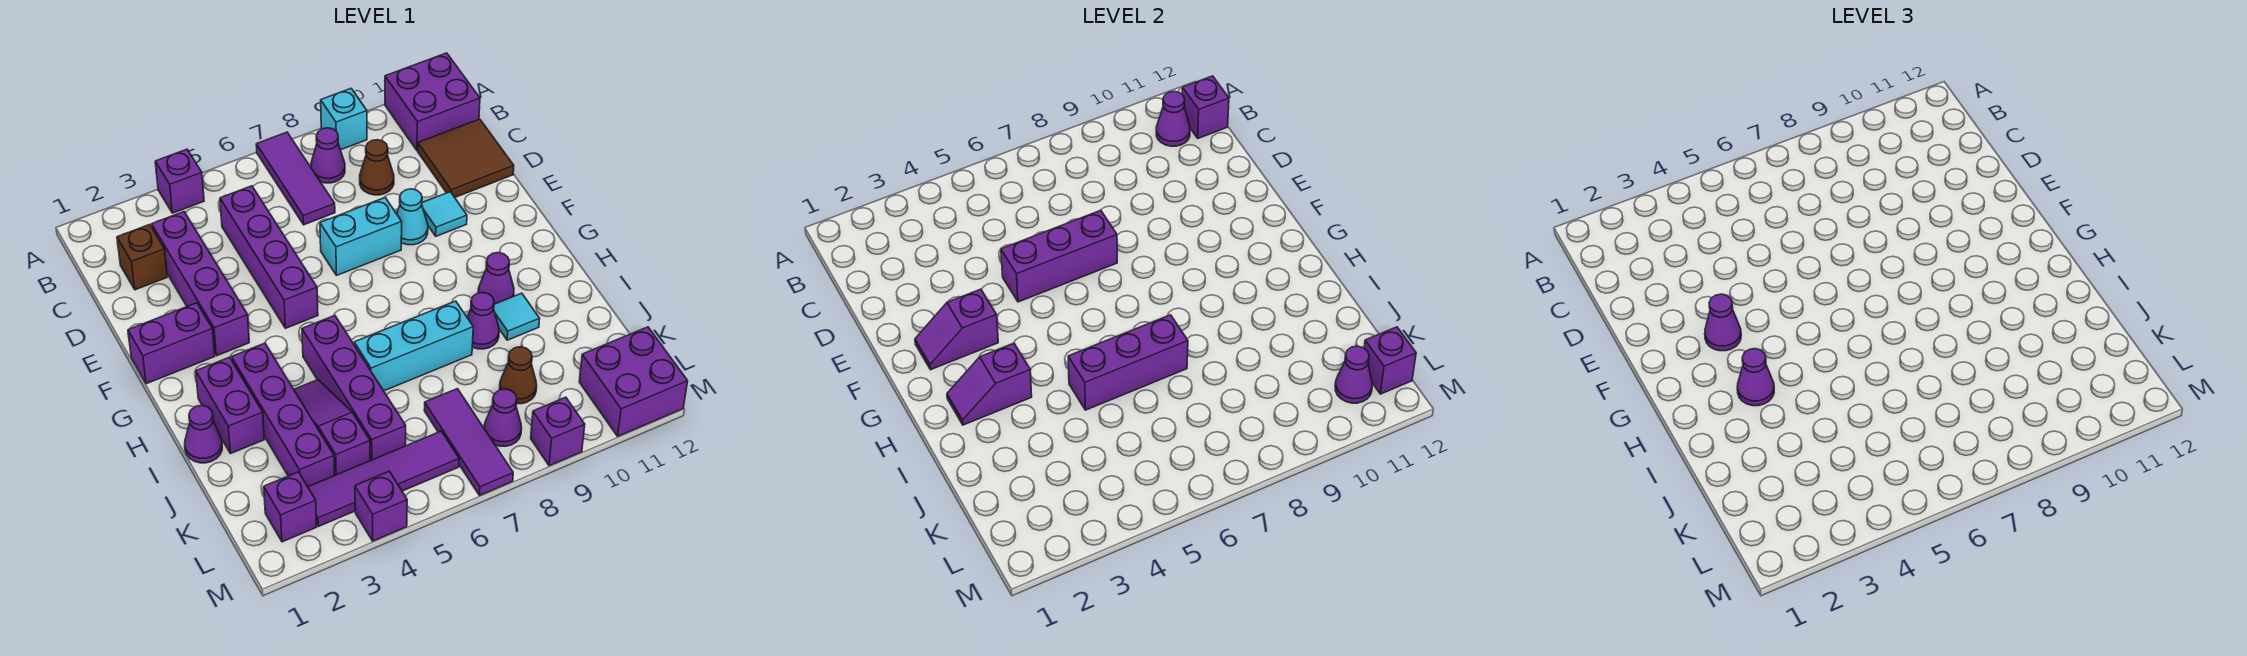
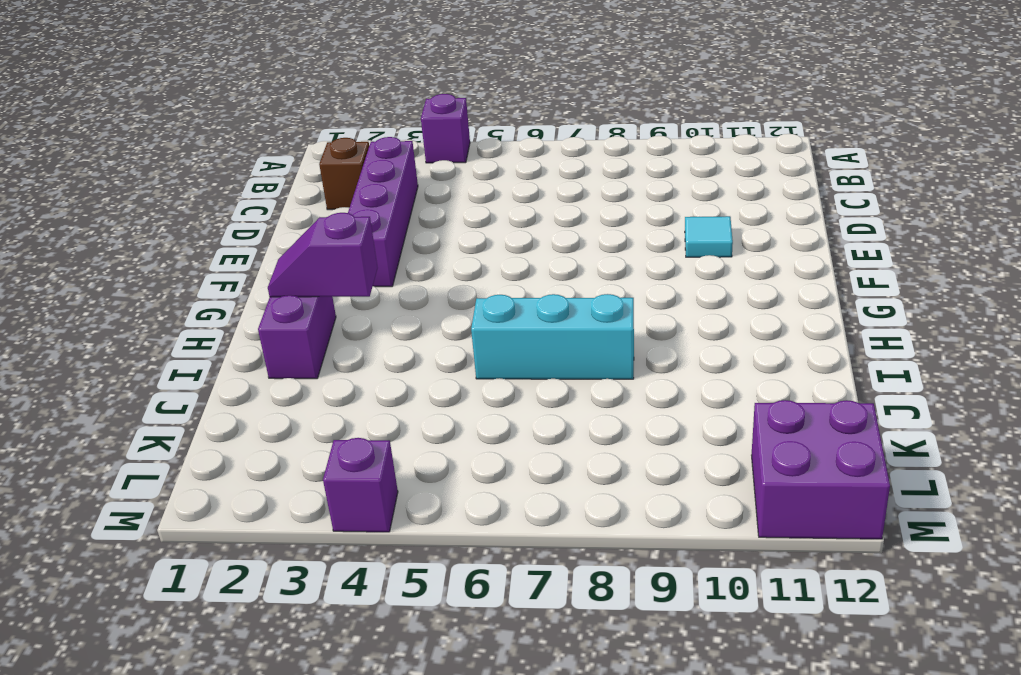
none -> purple 1x3 tile [256,132,335,225]
none -> cyan 1x1 brick [321,89,367,150]
none -> purple 2x2 brick [385,53,480,151]
none -> purple 1x1 cone [311,128,345,183]

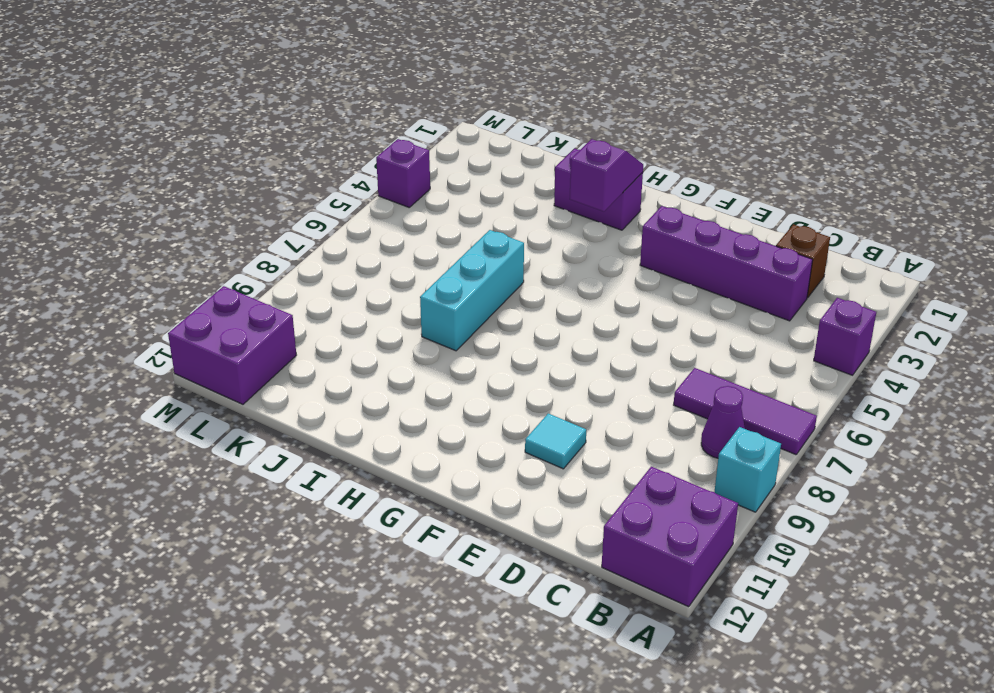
none -> purple 1x4 brick [220,186,318,328]
none -> brown 1x1 cone [360,140,394,195]
none -> brown 2x2 tile [418,119,514,197]
none -> cyan 1x2 brick [320,198,402,275]

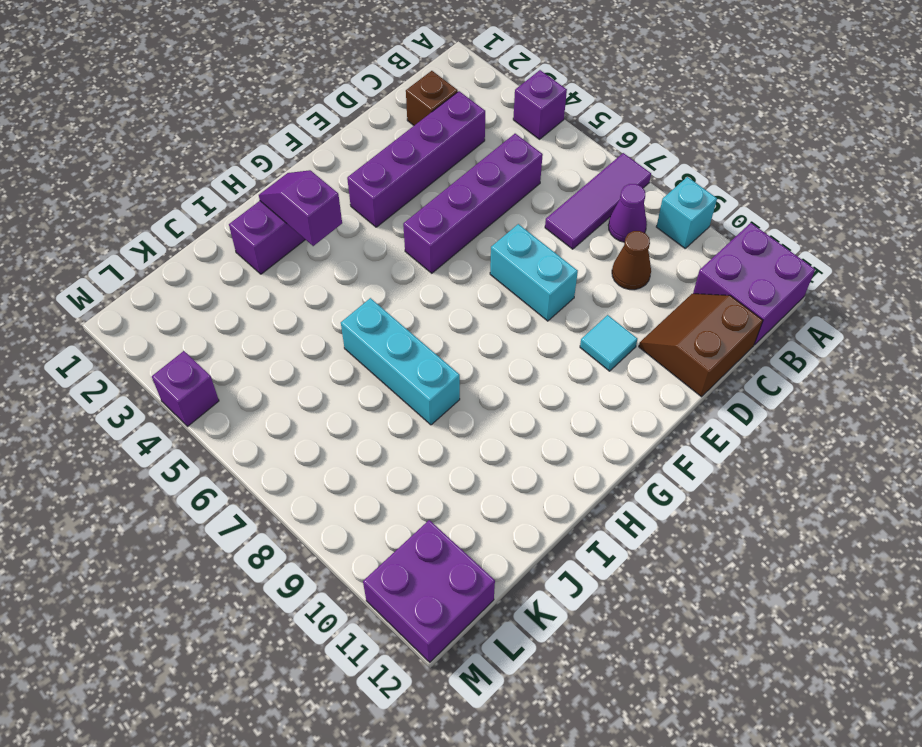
brown 2x2 slope [639,294,763,397] -> brown 2x2 tile [418,119,514,197]
none -> cyan 1x1 cone [397,189,428,245]
none -> purple 1x2 brick [128,303,215,384]
none -> purple 1x4 brick [232,343,335,487]
none -> purple 1x4 brick [302,316,406,461]

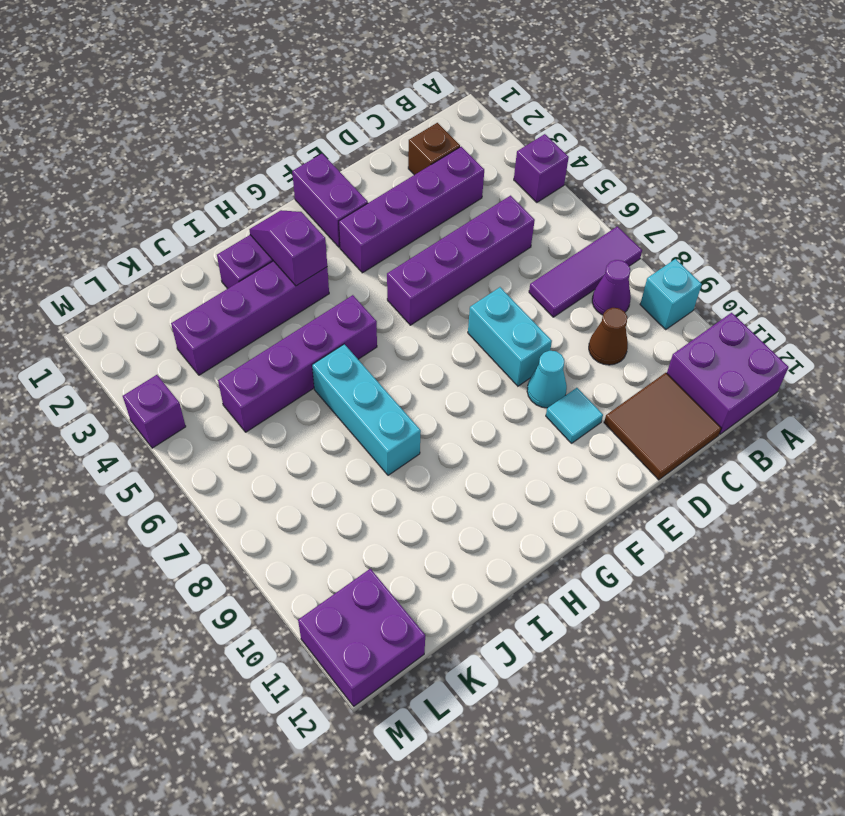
none -> purple 1x1 cone [478,253,514,304]
none -> purple 1x1 cone [185,406,222,463]
none -> purple 1x3 slope [294,380,370,475]
none -> purple 1x1 cone [467,292,499,349]

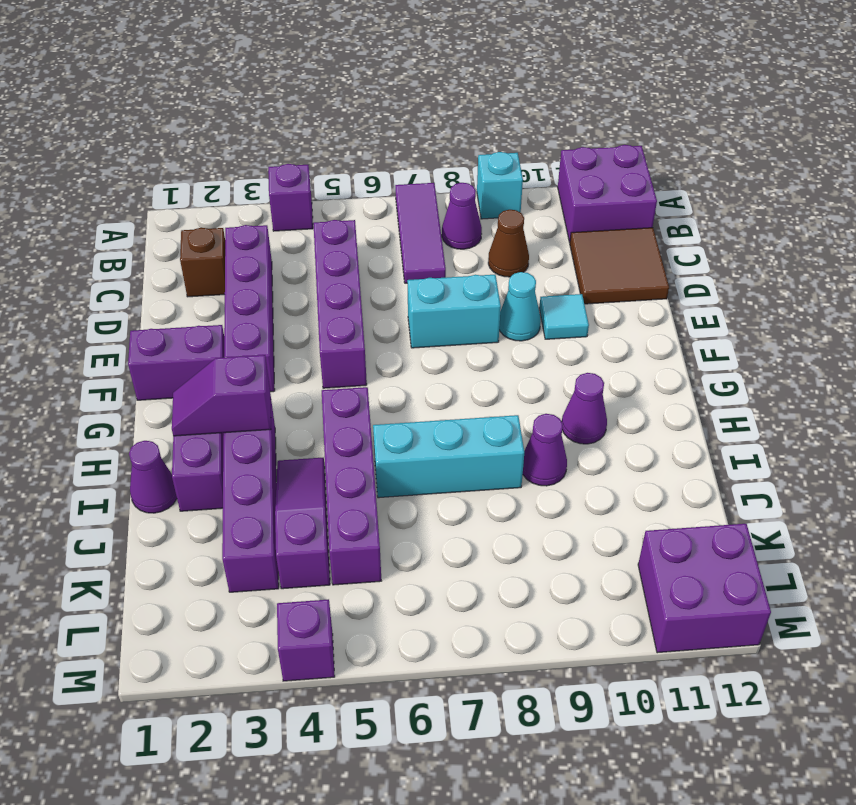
none -> cyan 1x1 tile [494,293,540,340]
none -> purple 1x3 tile [424,389,513,496]
none -> brown 1x1 cone [500,347,537,404]
none -> purple 1x1 brick [264,472,317,542]

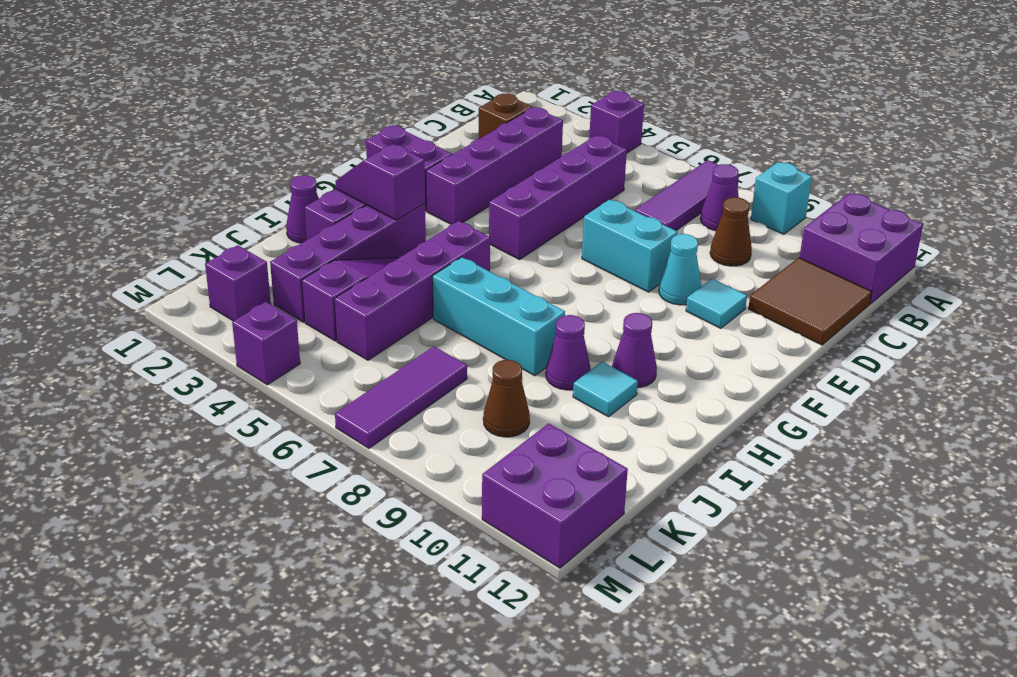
none -> purple 1x4 tile [308,431,459,526]
none -> purple 1x1 cone [484,389,522,446]
none -> purple 1x1 brick [531,397,585,466]
none -> purple 1x1 cone [1156,91,1190,146]

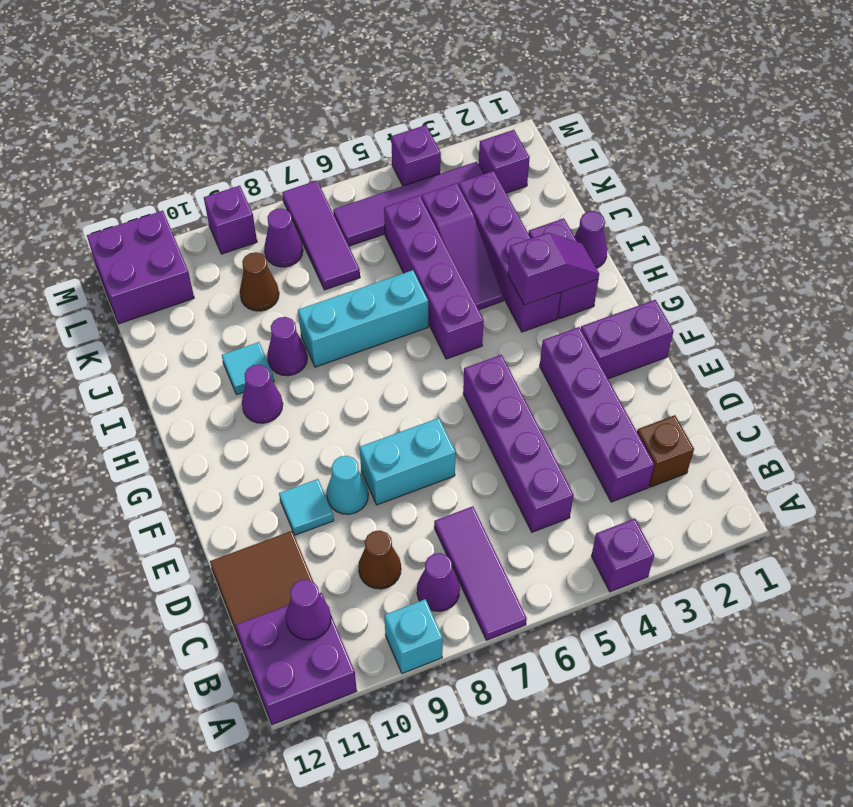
none -> purple 1x1 brick [1182,76,1229,138]
none -> purple 1x3 brick [1001,210,1117,302]
none -> purple 1x2 slope [915,289,998,370]
none -> purple 1x3 brick [1068,315,1188,410]

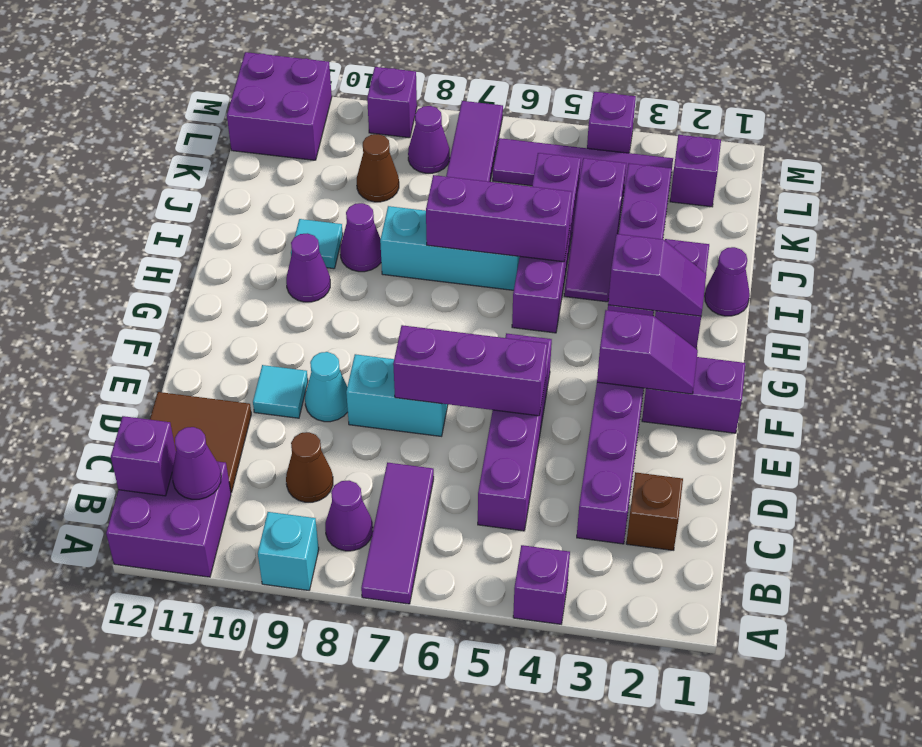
none -> purple 1x1 cone [1335,346,1372,403]
none -> purple 1x1 brick [1364,327,1416,394]
none -> purple 1x1 cone [1705,294,1741,351]
none -> purple 1x1 cone [1737,349,1774,406]

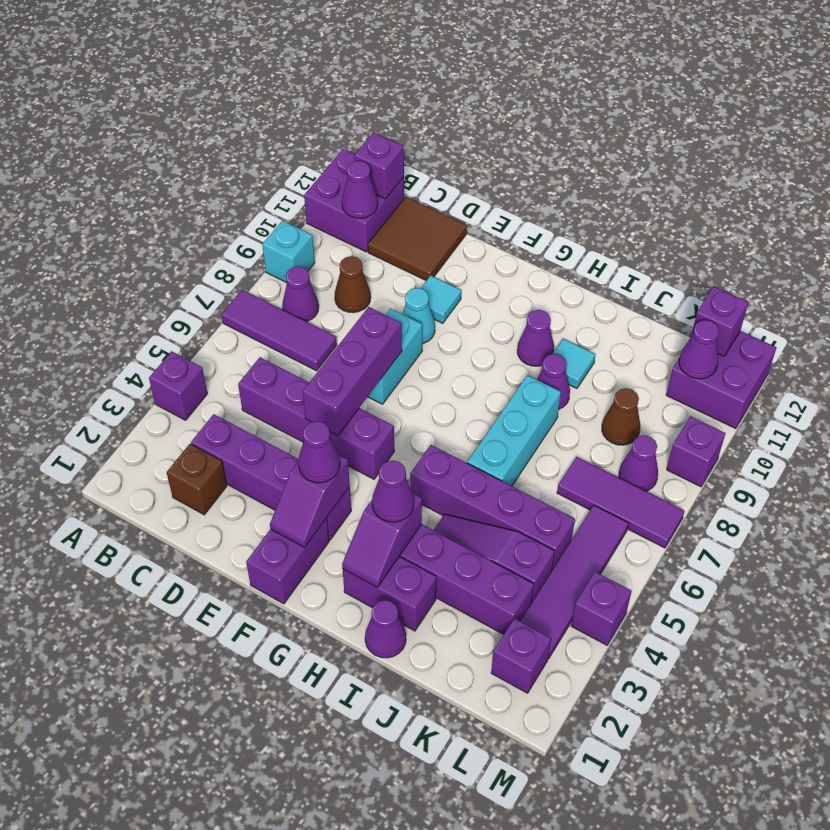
none -> purple 1x3 brick [1068,315,1188,410]

